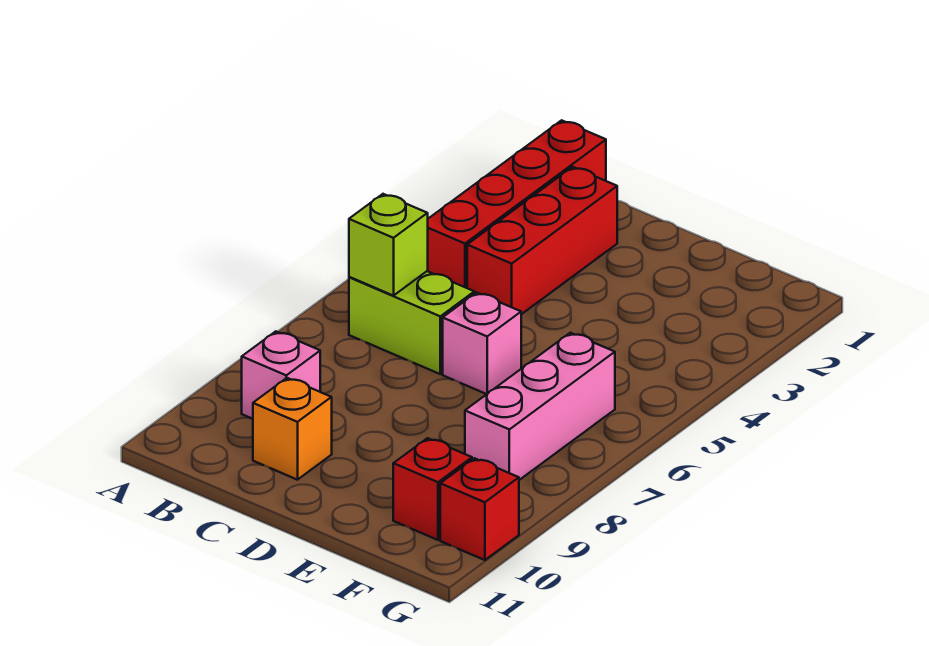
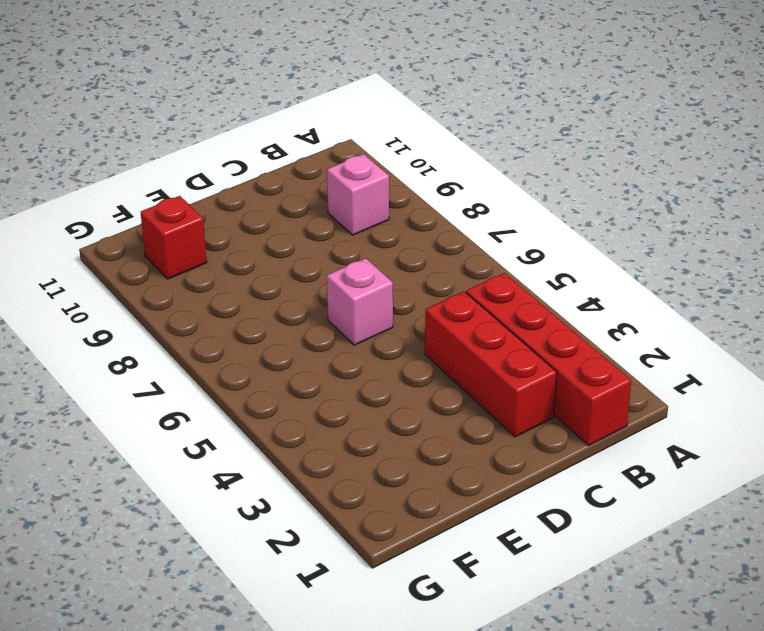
none -> lime 1x2 brick [349,271,474,374]
none -> orange 1x1 brick [253,378,332,480]

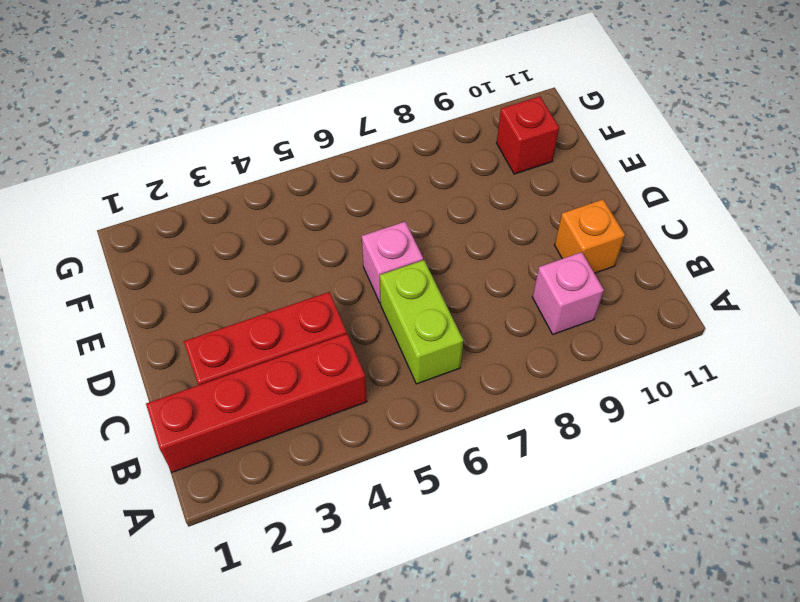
none -> pink 1x3 brick [465,333,615,480]
none -> red 1x1 brick [440,458,519,560]

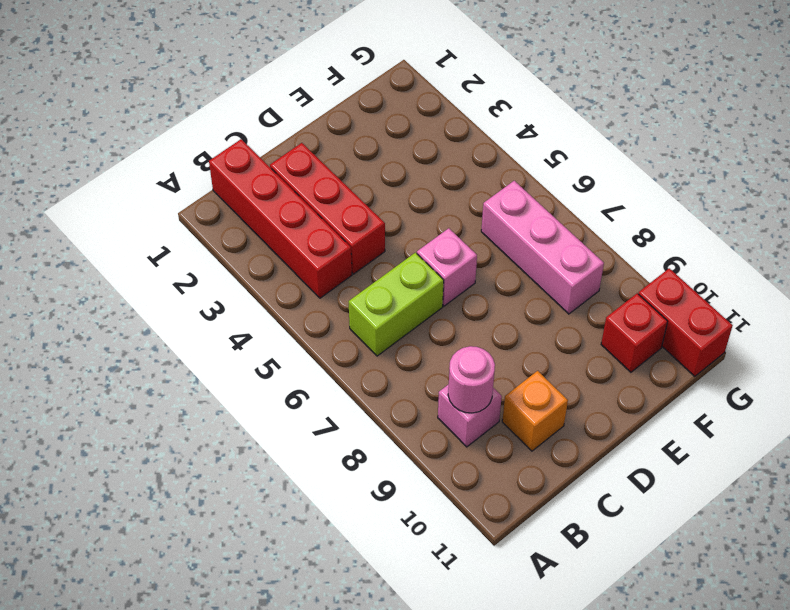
pink 1x1 round brick [448,346,495,413] -> none
red 1x2 brick [638,268,733,377] -> red 1x1 brick [440,458,519,560]
none -> lime 1x1 brick [349,194,428,296]

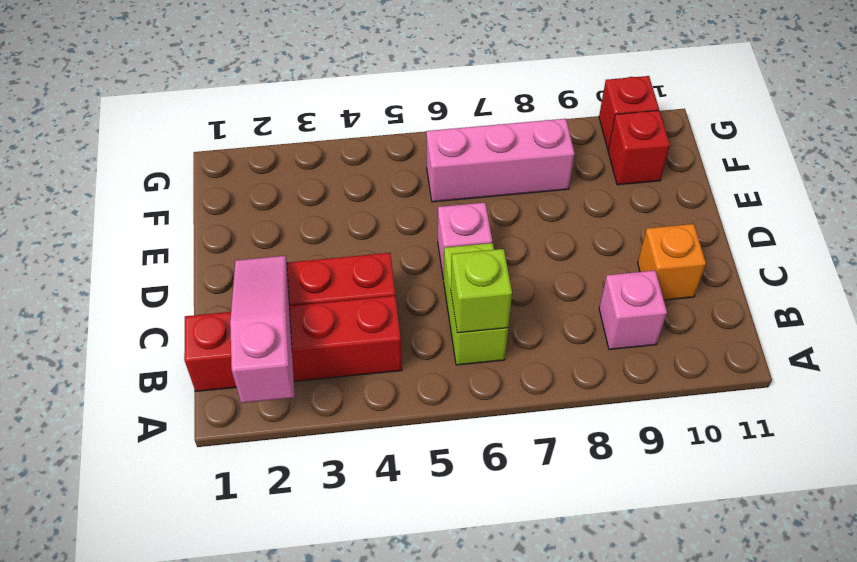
pink 1x3 slope [230,256,295,403] -> none

